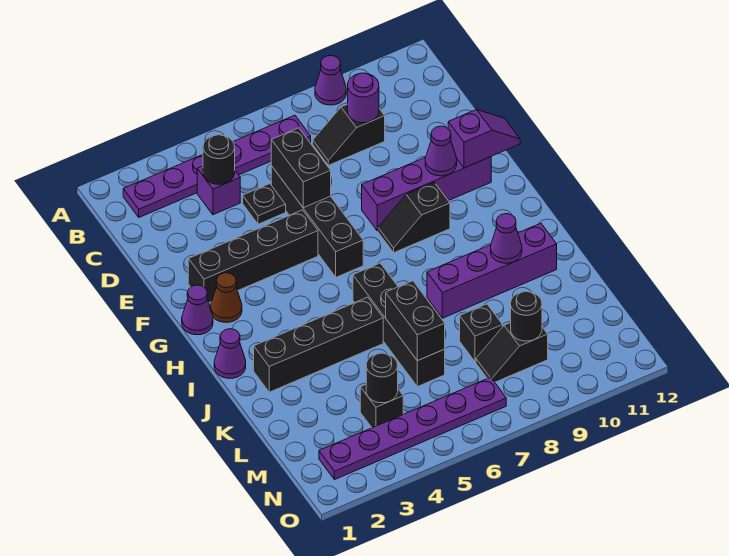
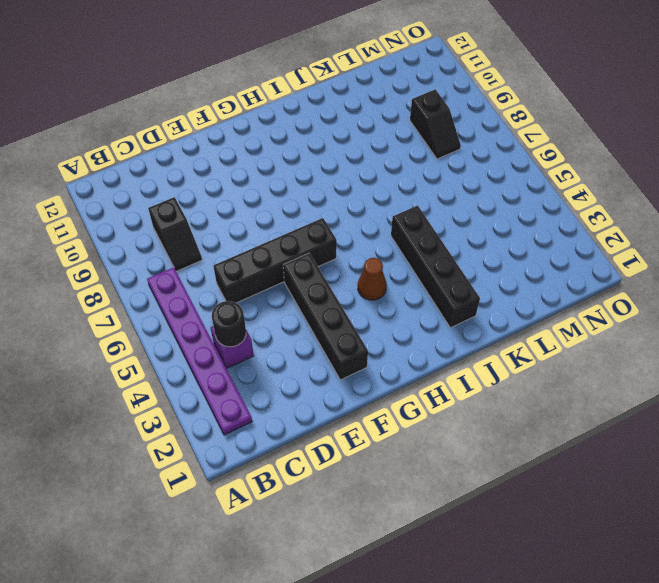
brown 1x1 cone [358,258,387,300] -> brown 1x1 cone moved to [211,273,242,322]
none -> purple 1x1 cone [315,55,346,105]
none -> black 1x1 plate [243,184,286,224]
none -> purple 1x4 brick [362,157,491,231]

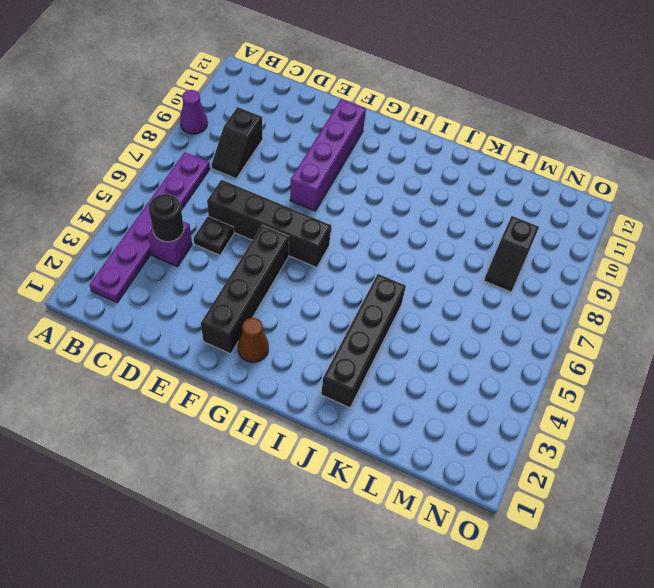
none -> purple 1x1 cone [182,285,213,335]
none -> black 1x2 slope [378,183,450,253]
none -> purple 1x1 cone [214,329,246,378]

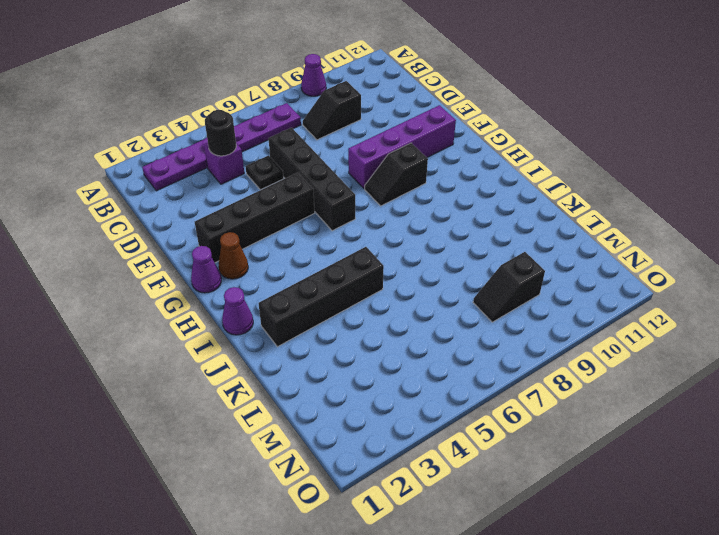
none -> black 1x4 brick [353,263,445,387]
none -> purple 1x4 brick [427,223,557,318]
none -> black 1x1 brick [460,304,503,362]

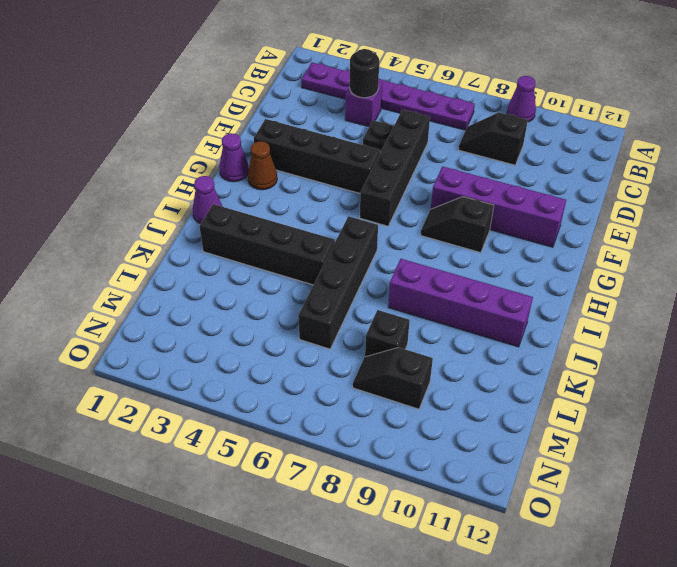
none -> black 1x1 brick [360,385,403,428]
none -> purple 1x6 plate [319,377,506,480]
none -> purple 1x1 round brick [348,73,379,123]

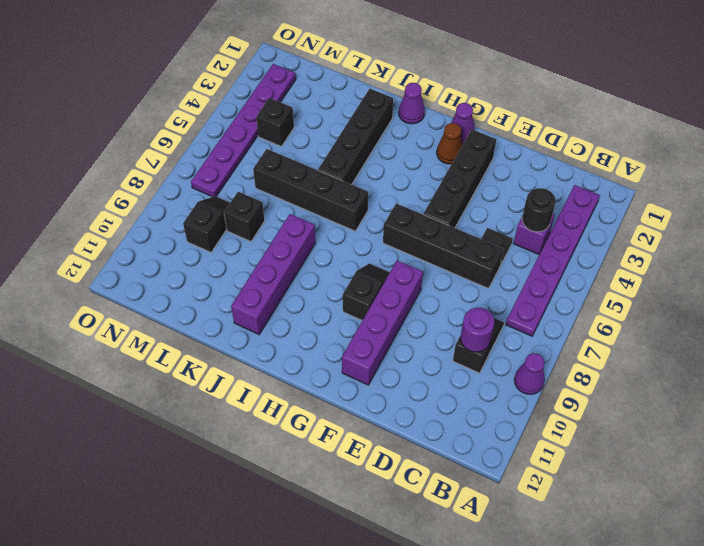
none -> black 1x2 brick [271,128,331,208]
none -> purple 1x1 cone [425,126,457,176]
none -> purple 1x2 slope [448,110,520,168]

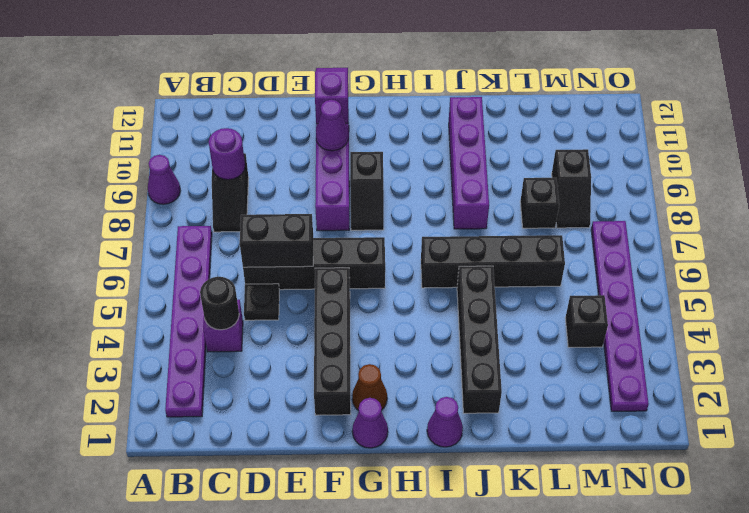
none -> purple 1x1 cone [491,214,522,263]
none -> black 1x2 brick [386,281,445,361]
none -> black 1x1 round brick [366,353,398,403]

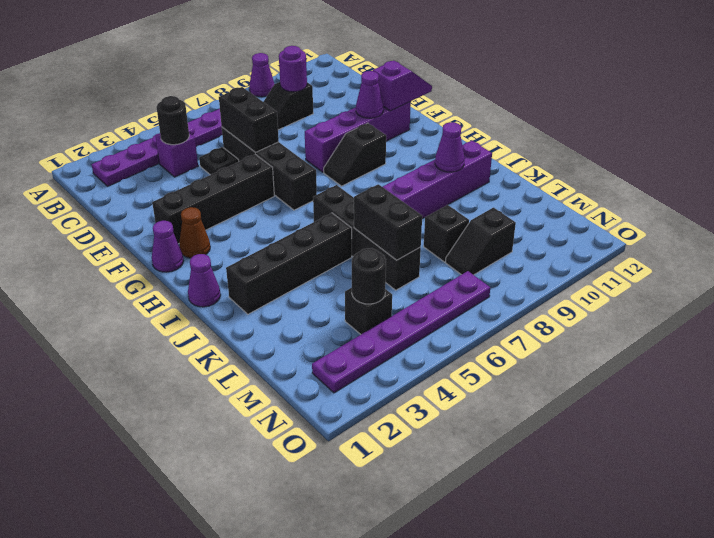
none -> black 1x1 round brick [511,291,542,341]

